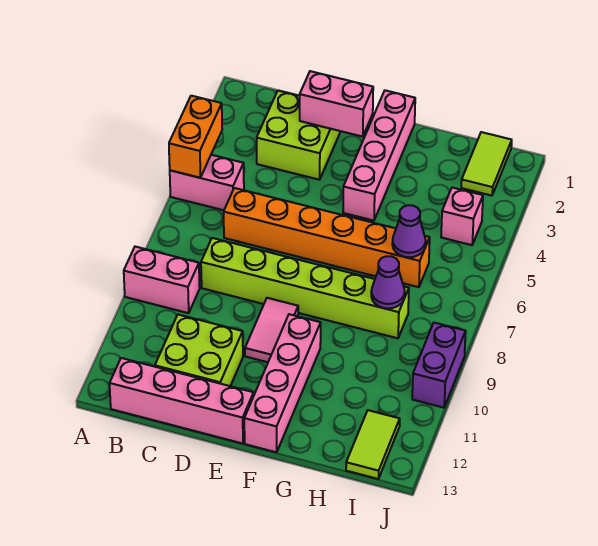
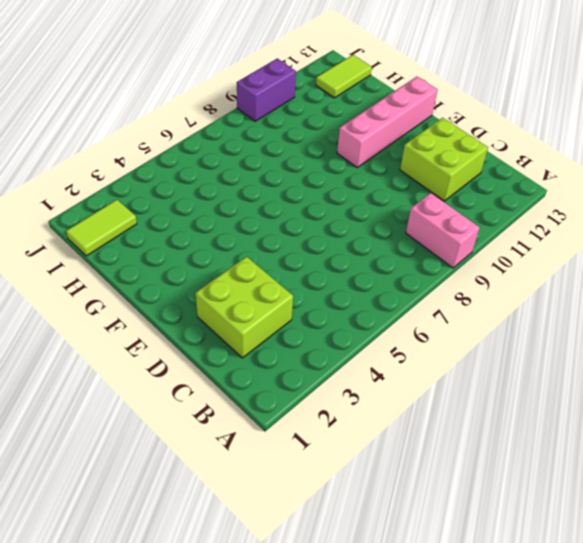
none -> pink 1x2 brick [170,155,244,210]
none -> pink 1x4 brick [110,358,254,444]
none -> orange 1x6 brick [224,188,430,287]

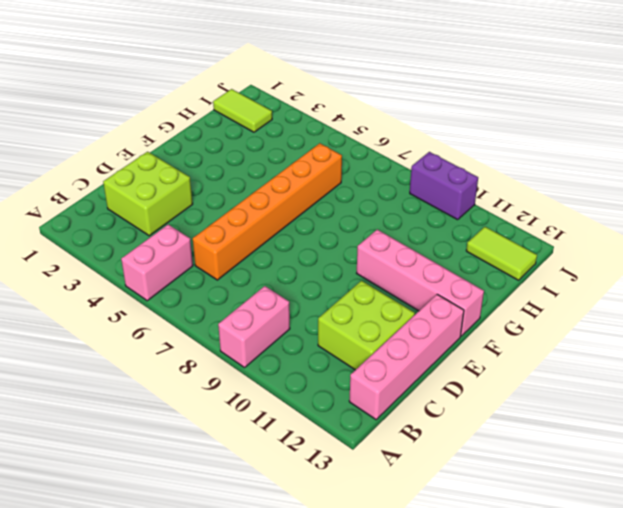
none -> lime 1x6 brick [201,238,409,338]
none -> pink 1x2 tile [245,298,298,362]
none -> pink 1x4 brick [343,90,415,221]

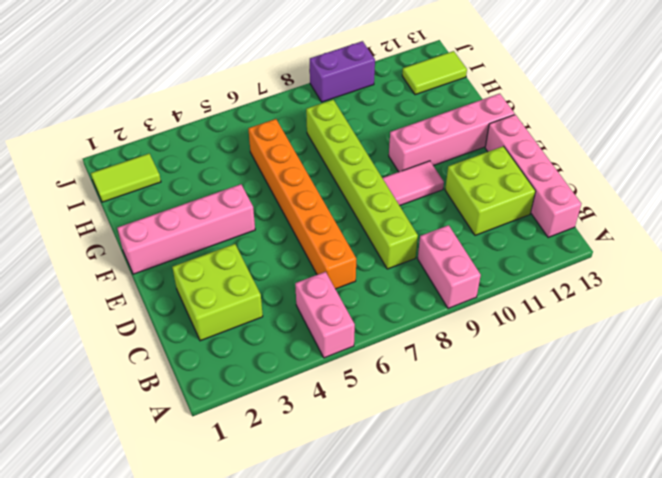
none -> pink 1x1 brick [441,188,483,245]
none -> orange 1x2 brick [169,96,222,178]
none -> pink 1x2 brick [300,71,373,137]

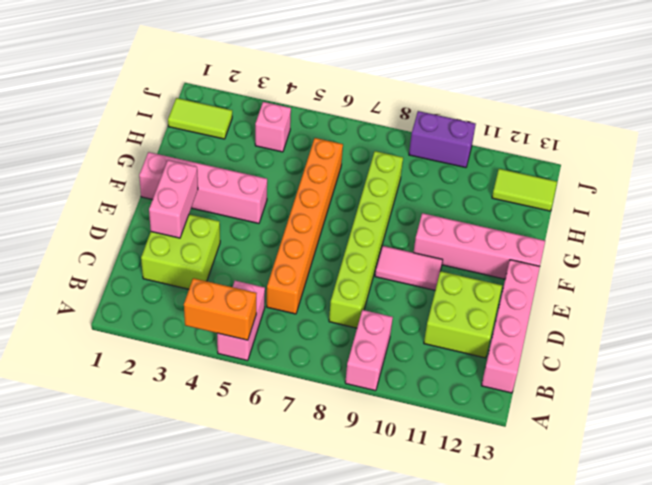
none -> purple 1x1 cone [392,205,426,257]
none -> purple 1x1 cone [371,256,405,308]

